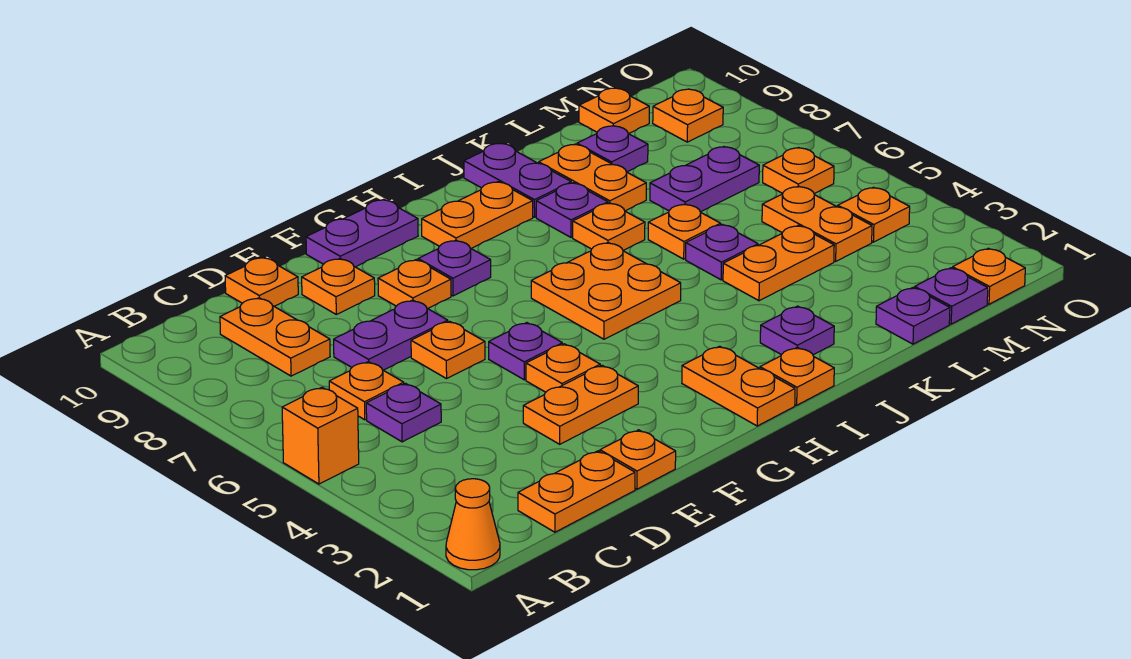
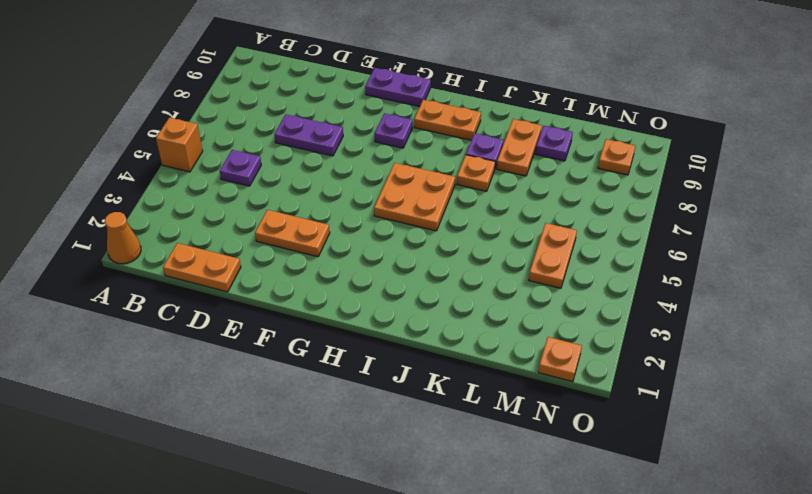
none -> orange 1x1 plate [329,362,404,420]
none -> orange 1x2 plate [220,298,330,376]
none -> orange 1x1 plate [225,257,298,306]
none -> orange 1x1 plate [600,430,676,489]

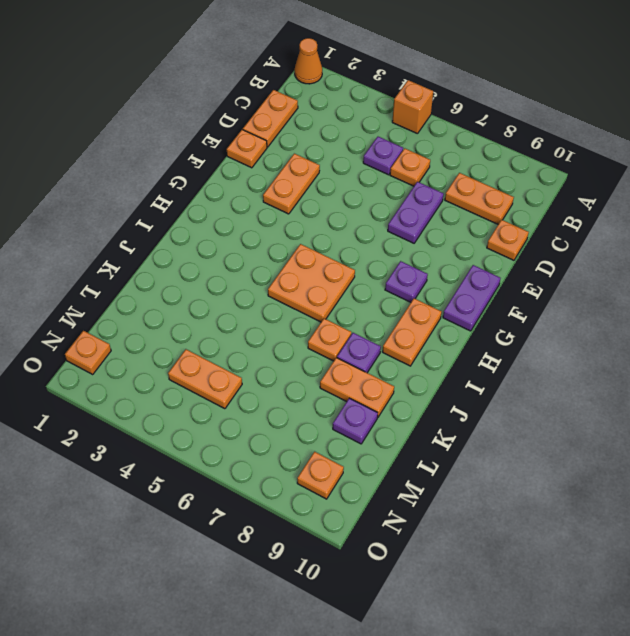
none -> orange 1x1 plate [411,321,485,379]
none -> orange 1x1 plate [302,259,375,314]
none -> orange 1x1 plate [526,344,600,392]
none -> purple 1x1 plate [489,323,562,380]

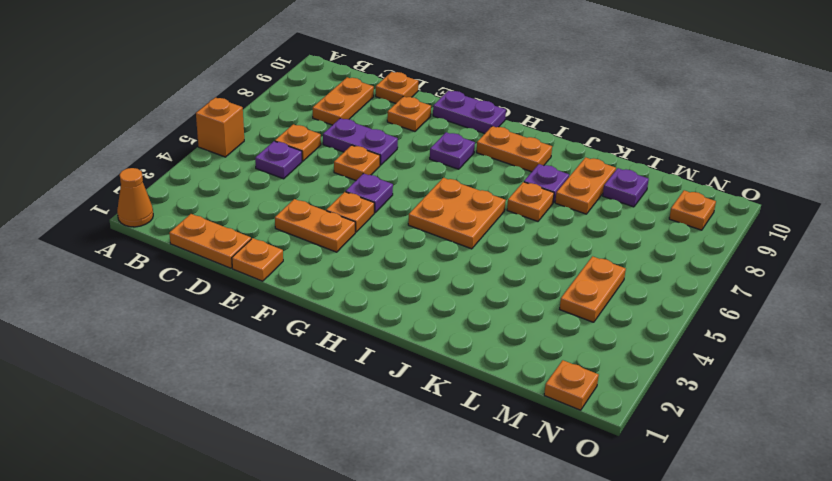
none -> orange 1x1 plate [378,260,451,309]
none -> orange 1x2 plate [682,346,795,426]
none -> orange 1x1 plate [760,347,834,405]
none -> purple 1x1 plate [760,306,834,355]

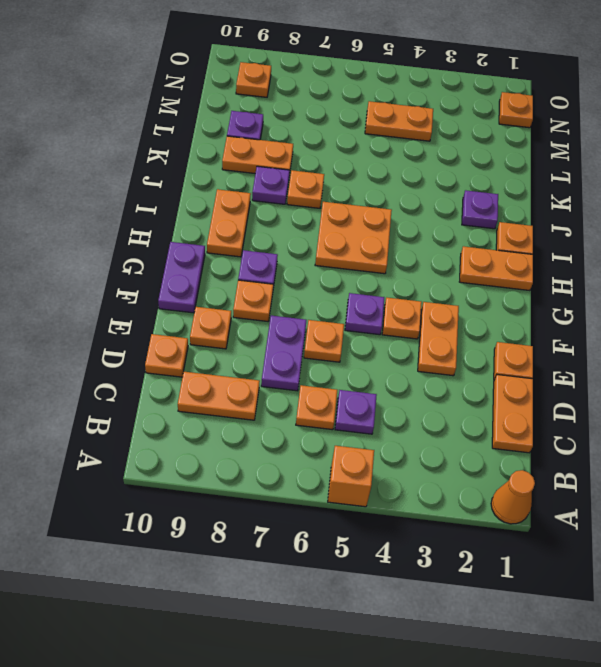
none -> purple 1x2 plate [464,143,571,217]
none -> orange 1x2 plate [723,226,834,301]
none -> purple 1x1 plate [686,224,758,280]
none -> orange 1x1 plate [648,204,721,259]

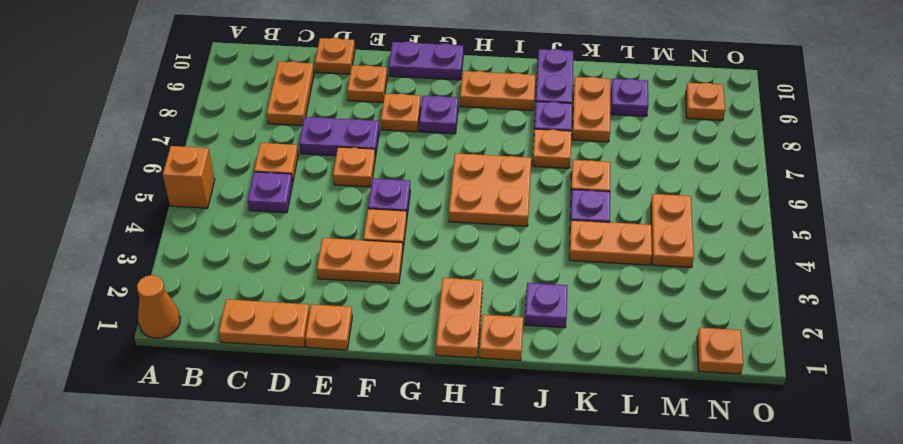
none -> purple 1x1 plate [876,288,950,344]
none -> purple 1x2 plate [650,147,759,212]
none -> purple 1x1 plate [915,268,988,324]
none -> orange 1x1 plate [579,88,649,134]

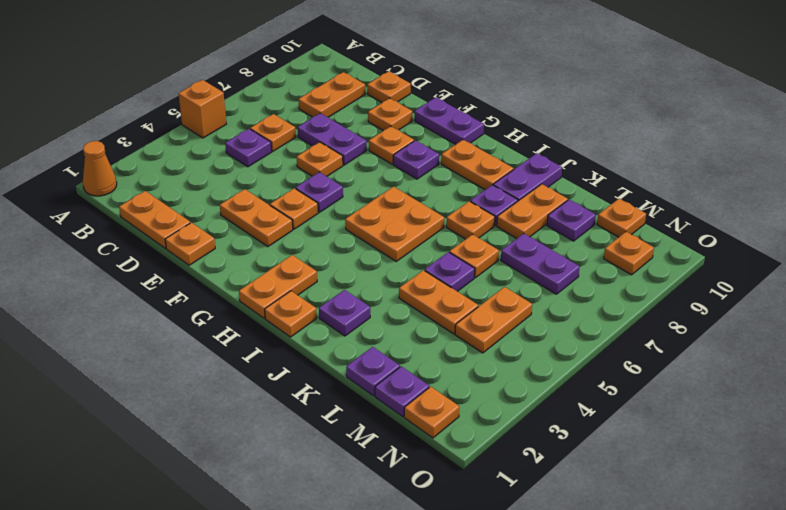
none -> orange 1x1 plate [838,187,910,242]
none -> orange 1x1 plate [763,148,834,194]

